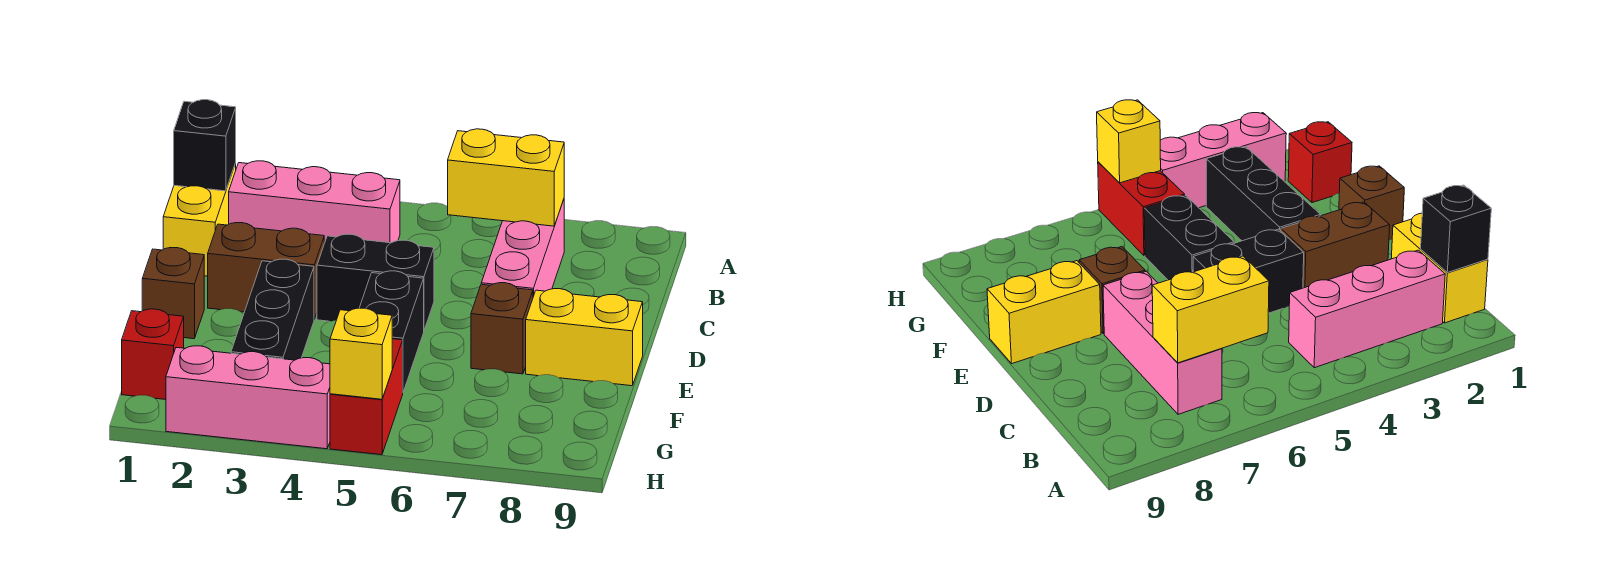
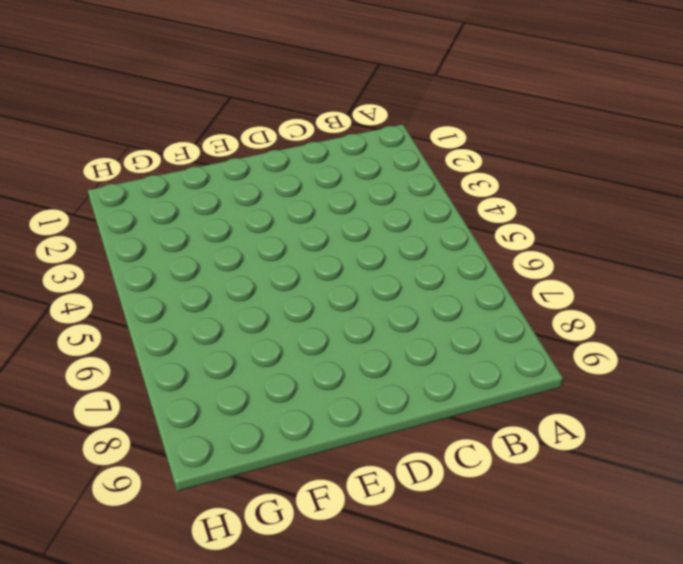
none -> yellow 1x2 brick [163,163,236,276]
none -> pink 1x3 brick [229,161,400,243]
none -> pink 1x3 brick [481,200,564,297]

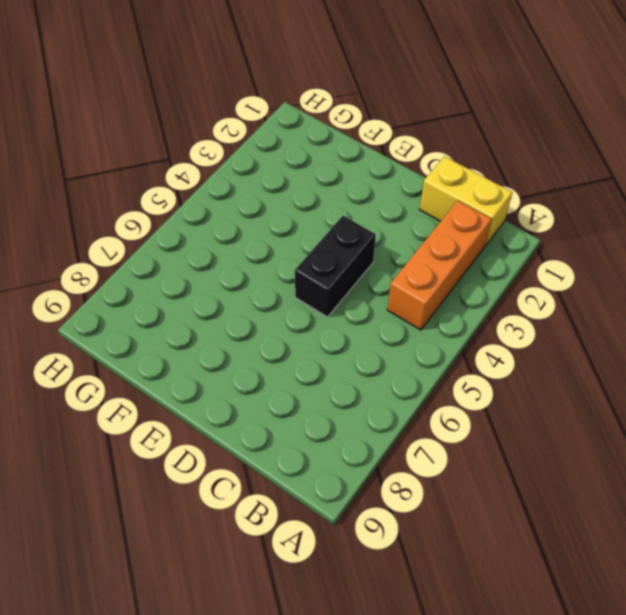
orange 1x3 brick [387,201,492,330] -> pink 1x3 brick [229,161,400,243]
none -> pink 1x3 brick [481,200,564,297]
none -> brown 1x2 brick [208,223,324,319]
none -> brown 1x1 brick [142,248,204,339]

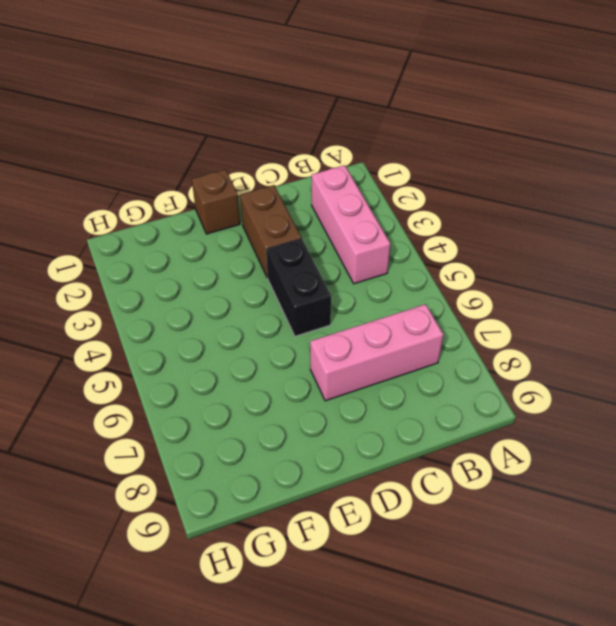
none -> yellow 1x2 brick [163,163,236,276]
none -> black 1x3 brick [231,259,314,360]
none -> black 1x2 brick [360,271,424,392]

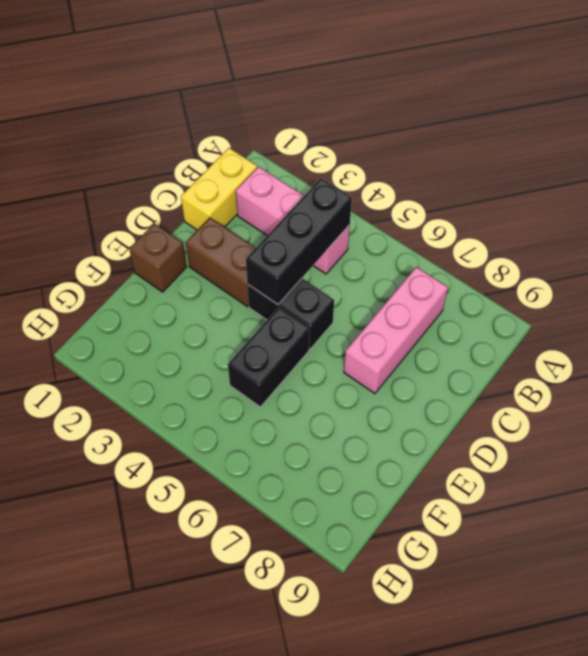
black 1x3 brick [246,178,352,304] -> black 1x3 brick moved to [231,259,314,360]
none -> brown 1x1 brick [471,283,533,374]
none -> yellow 1x2 brick [526,289,643,386]
none -> red 1x1 brick [122,309,184,400]

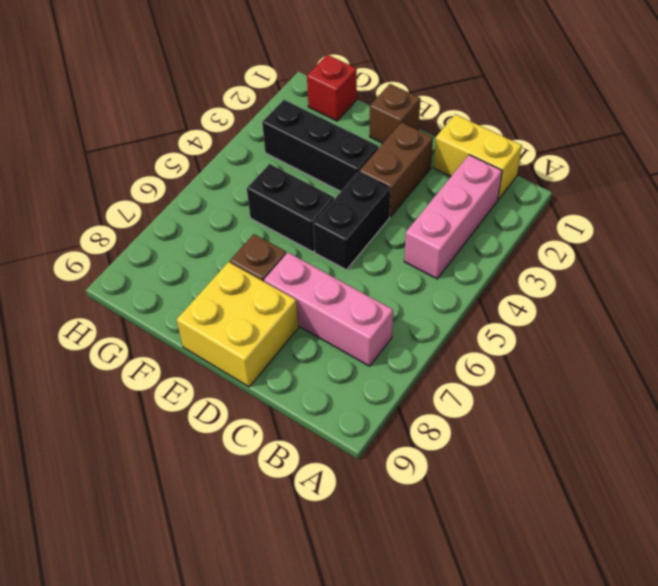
yellow 2x2 brick [177,262,298,387] -> yellow 1x2 brick [526,289,643,386]
none -> red 1x2 brick [330,339,403,455]
none -> pink 1x3 brick [166,346,330,449]
none -> black 1x1 brick [174,100,236,191]

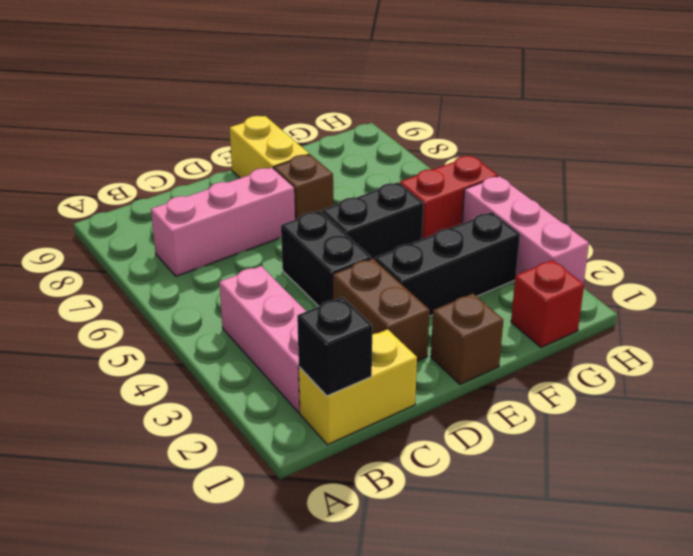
none -> yellow 1x2 brick [448,129,564,226]
none -> yellow 1x1 brick [330,308,392,399]

